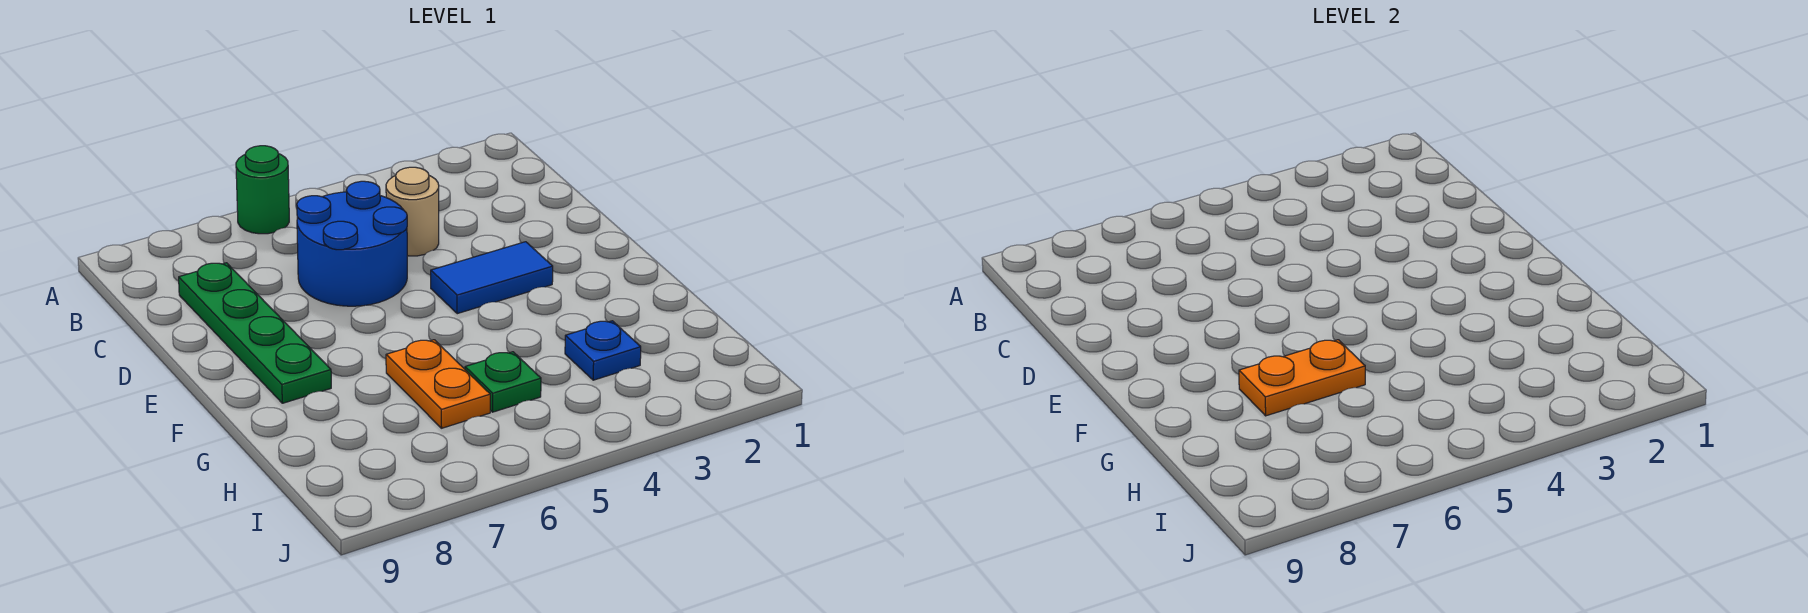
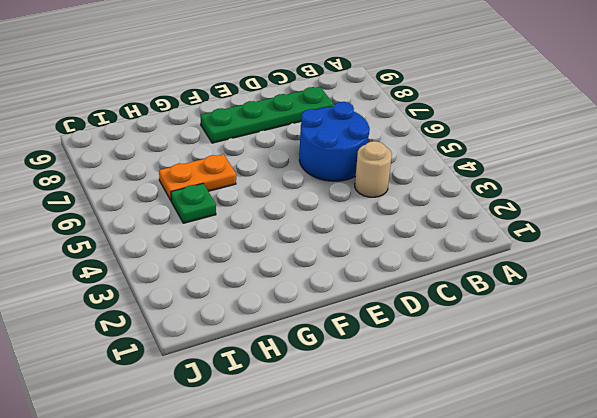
none -> green 1x1 round brick [236,146,289,234]
none -> blue 1x2 tile [431,242,553,314]

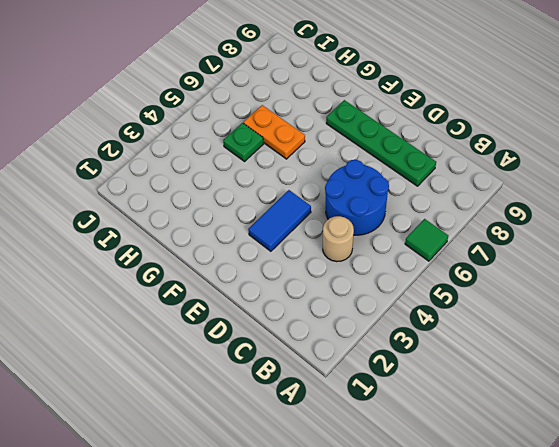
green 1x1 tile [405,219,448,261] -> green 1x1 round brick [236,146,289,234]
none -> blue 1x1 plate [565,321,641,380]
none -> orange 1x2 plate [1239,340,1365,416]

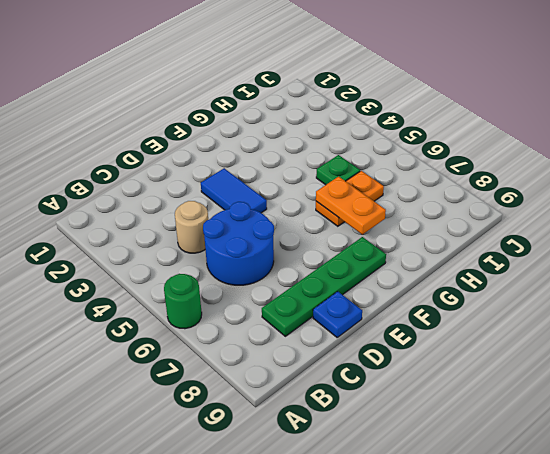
blue 1x1 plate [313,291,362,337] -> blue 1x1 plate moved to [565,321,641,380]

